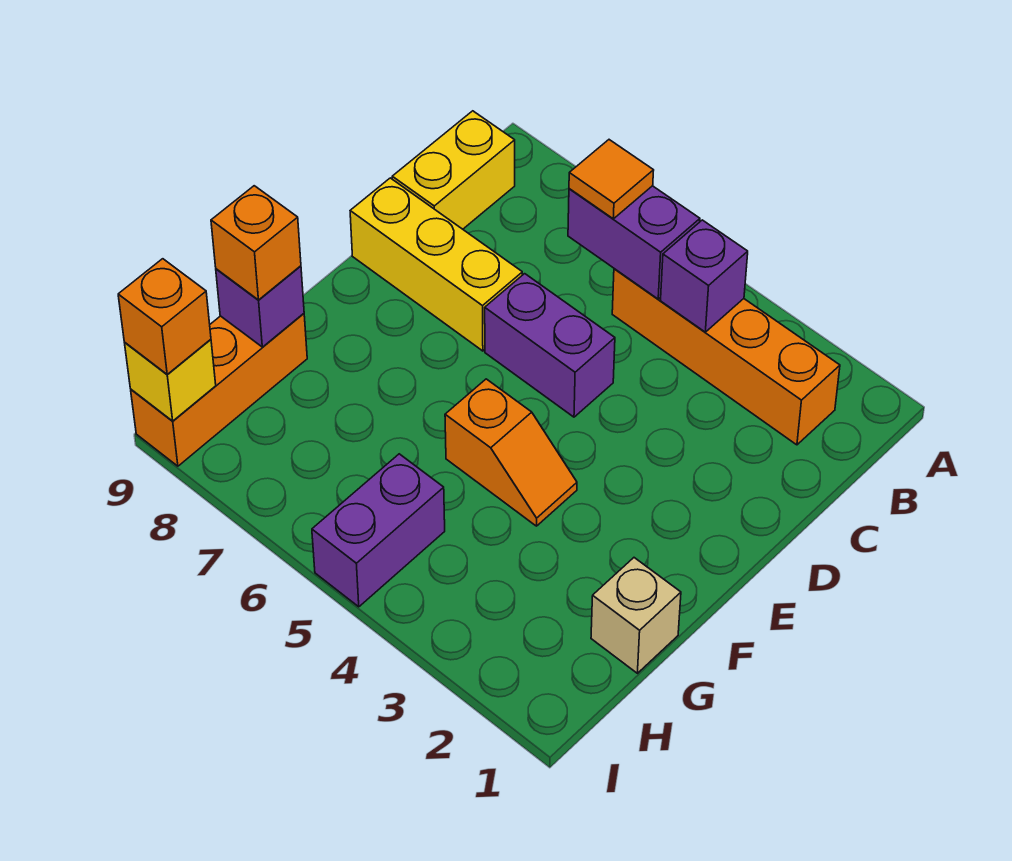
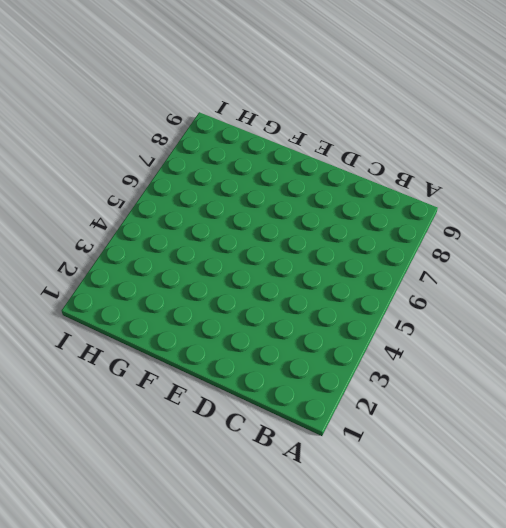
none -> orange 1x4 brick [612,269,840,445]
none -> yellow 1x2 brick [392,111,515,229]
none -> purple 1x2 brick [485,274,615,417]

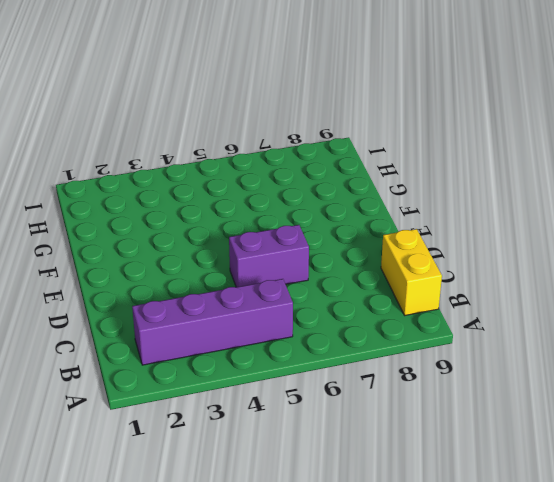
purple 1x4 brick [132,279,293,365] -> orange 1x4 brick [612,269,840,445]
none -> yellow 1x3 brick [350,178,522,351]
none -> orange 1x2 slope [445,379,577,526]
none -> tan 1x1 brick [591,558,681,673]

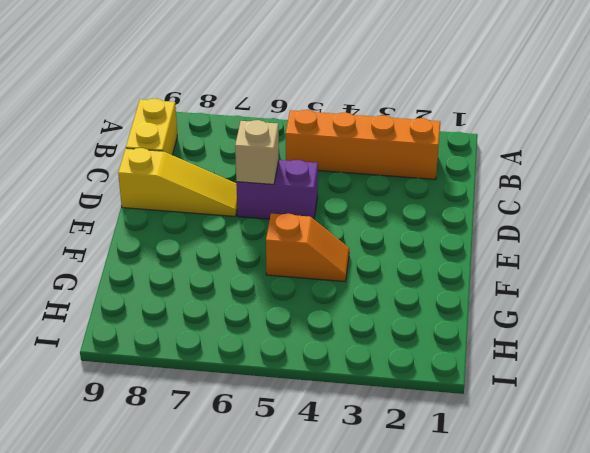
tan 1x1 brick [235,120,279,184] -> tan 1x1 brick moved to [591,558,681,673]
yellow 1x3 slope [118,148,237,216] -> yellow 1x3 brick [350,178,522,351]
none -> orange 1x3 brick [131,314,307,466]
none -> purple 1x2 brick [312,454,445,607]
none -> purple 1x1 brick [661,220,748,332]

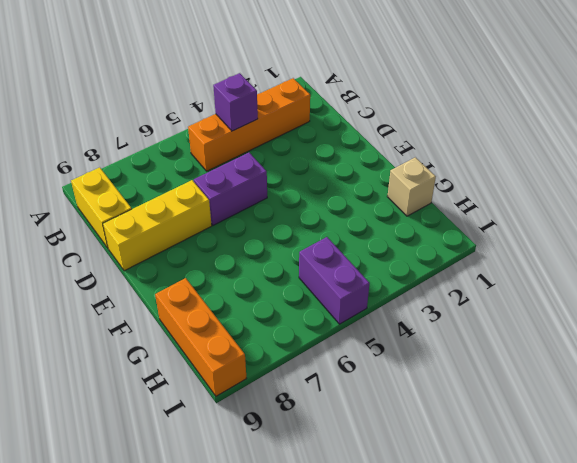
none -> orange 1x2 slope [445,379,577,526]
none -> purple 1x2 brick [568,186,700,299]
none -> purple 1x1 brick [216,266,304,347]

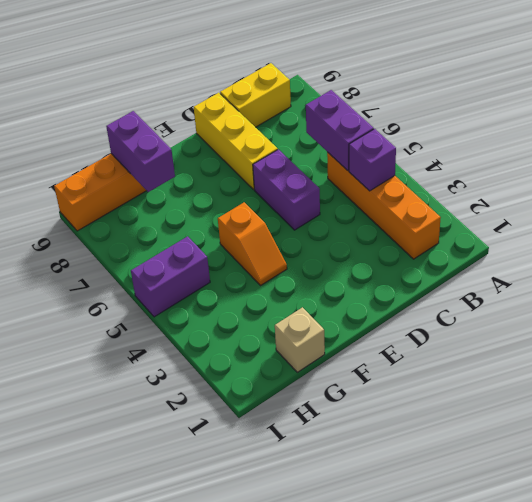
purple 1x2 brick [106,111,175,192] -> purple 1x1 brick [216,266,304,347]
none -> yellow 1x1 brick [125,339,216,421]
none -> orange 1x1 tile [569,140,654,219]
none -> orange 1x1 brick [211,186,301,300]

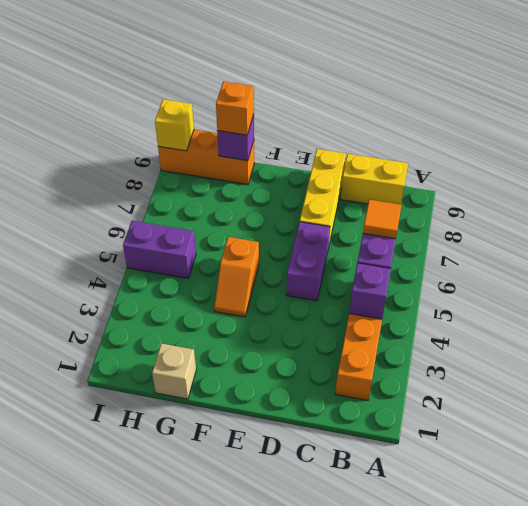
none -> orange 1x1 brick [118,259,211,375]

